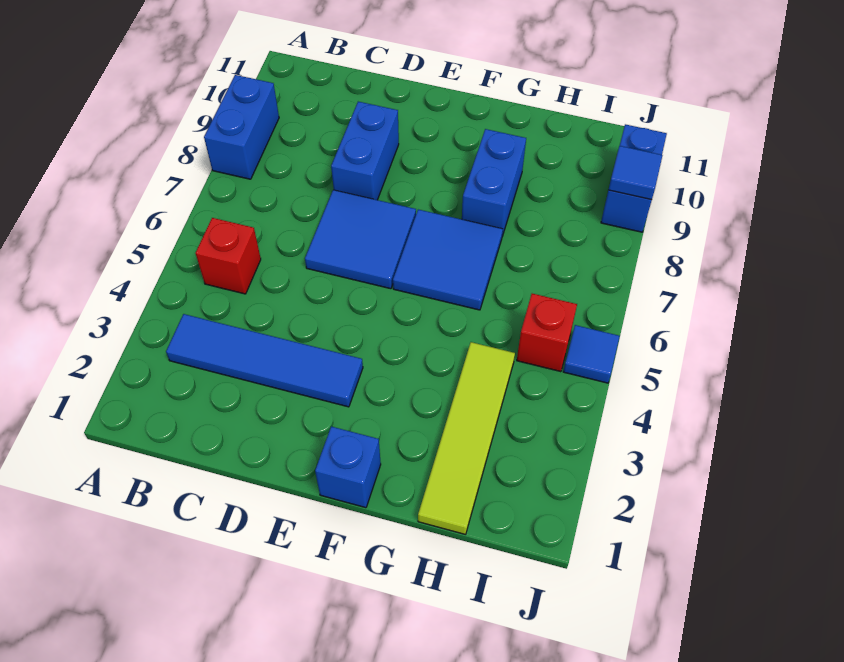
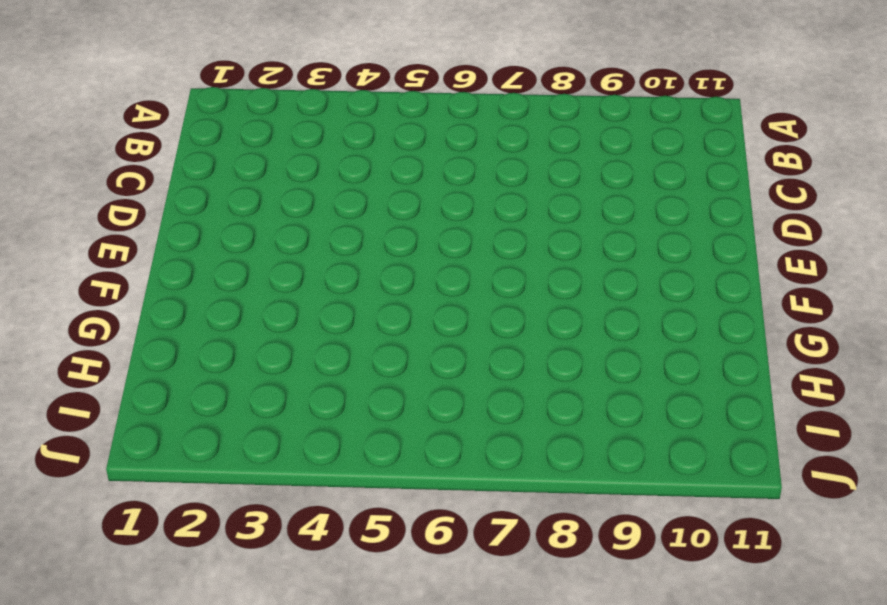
none -> blue 1x2 brick [204,75,279,179]
none -> blue 1x4 tile [166,314,363,407]
none -> red 1x1 brick [196,218,261,294]

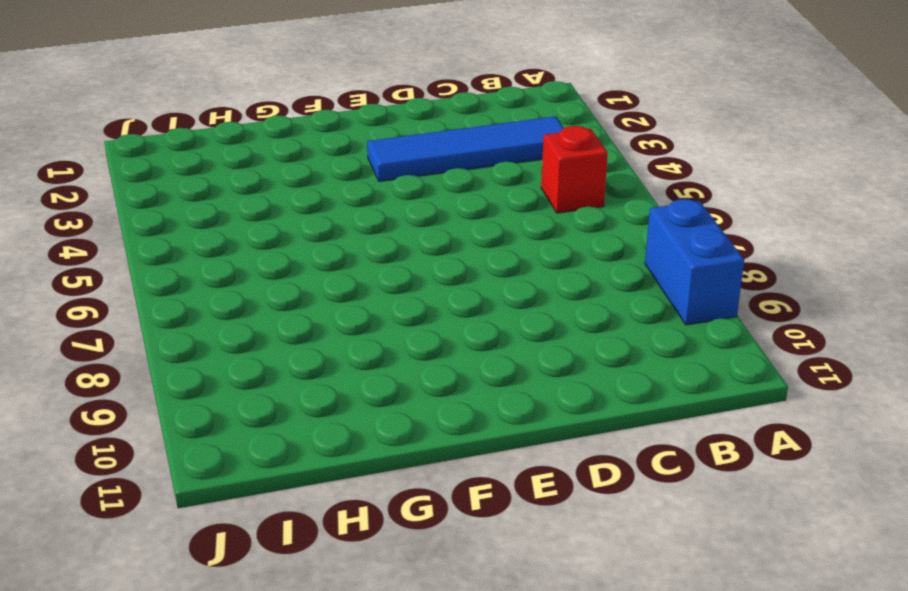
none -> blue 2x2 tile [305,190,416,289]
none -> blue 1x2 brick [331,102,399,200]
none -> blue 1x1 brick [315,427,381,508]

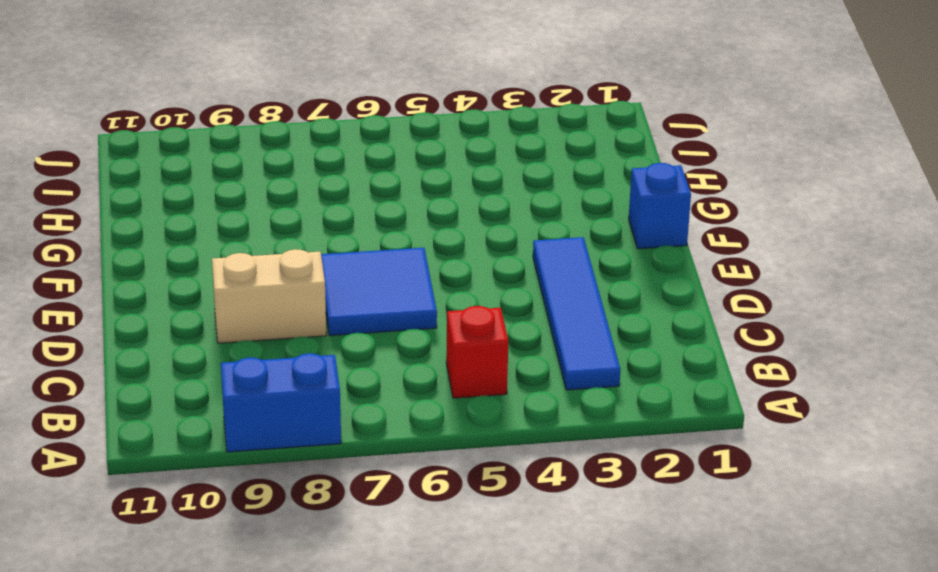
tan 1x2 brick [212,249,326,343] -> blue 1x2 brick [331,102,399,200]
none -> blue 2x2 tile [393,210,503,310]
none -> blue 1x2 brick [462,129,526,236]
none -> lime 1x4 tile [418,342,515,534]

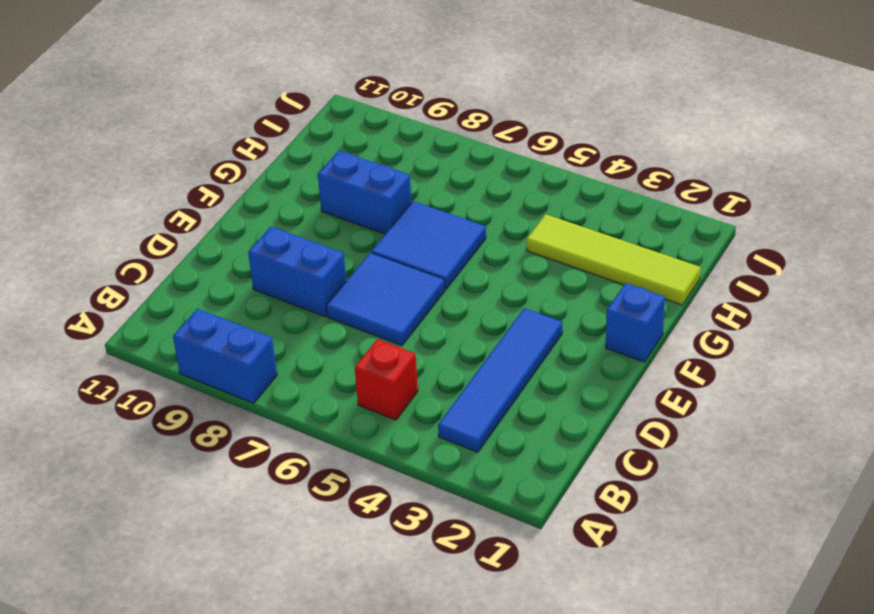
none -> red 1x1 brick [517,294,577,372]
none -> blue 1x1 tile [563,325,620,383]
none -> blue 1x2 brick [601,124,667,232]

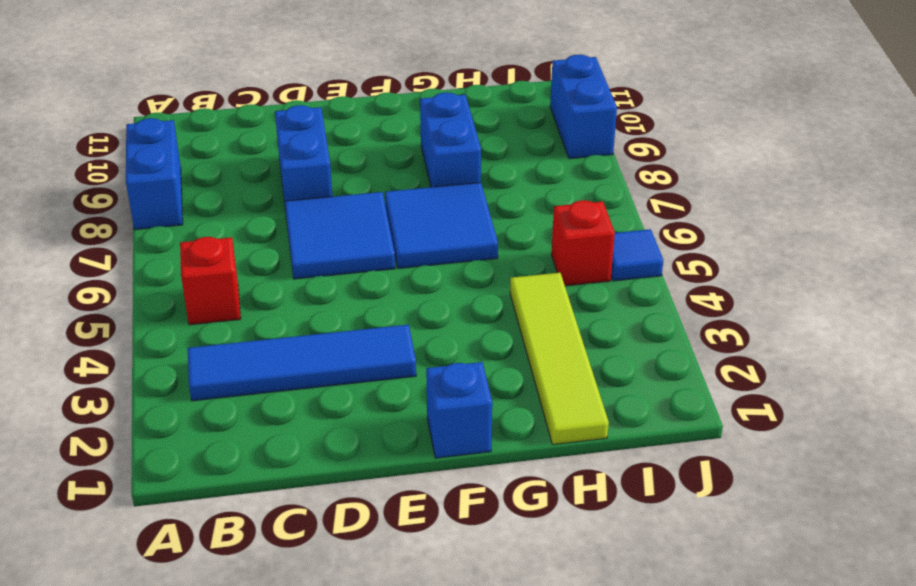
none -> blue 1x1 tile [609,146,663,200]

